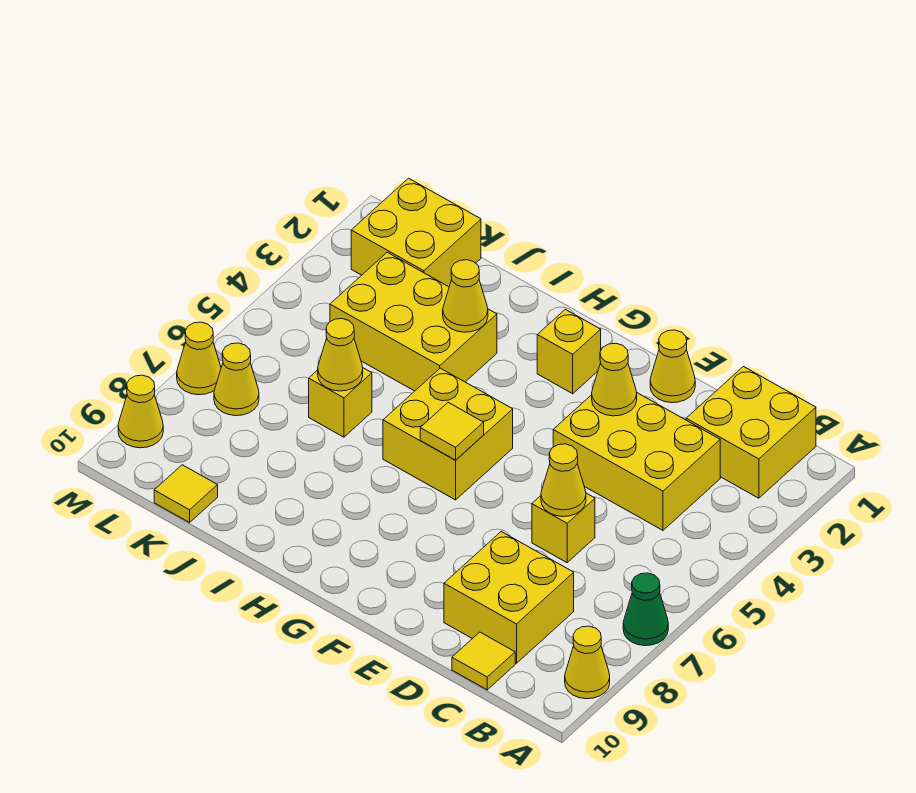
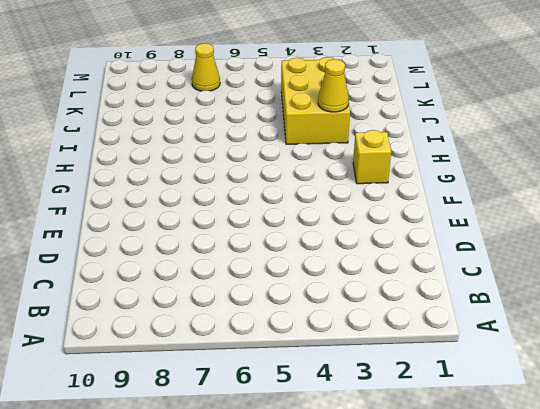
none -> green 1x1 cone [623,573,668,646]
none -> yellow 1x1 cone [565,626,610,699]
none -> yellow 2x2 brick [686,367,816,498]

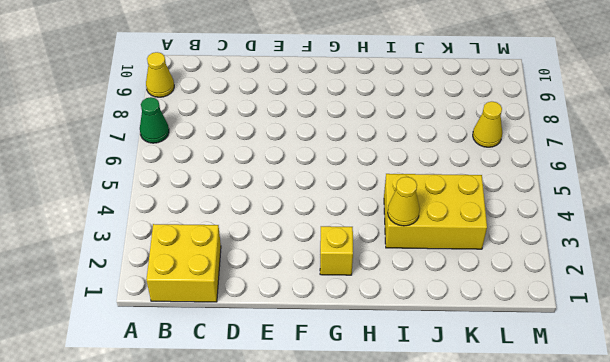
none -> yellow 2x3 brick [553,393,720,530]
none -> yellow 2x2 brick [444,532,574,663]
none -> yellow 1x1 tile [452,632,515,690]

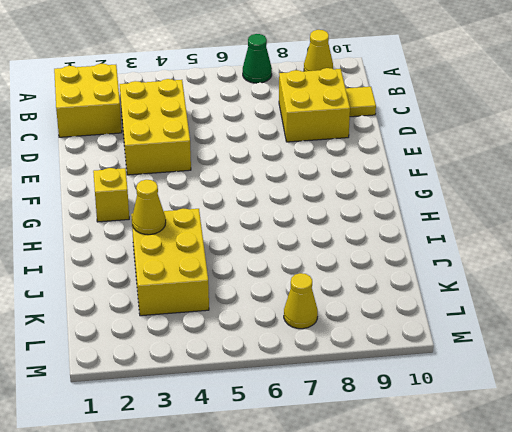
none -> yellow 1x1 brick [532,493,595,562]
none -> yellow 1x1 cone [650,330,695,403]
none -> yellow 2x2 brick [383,368,513,500]

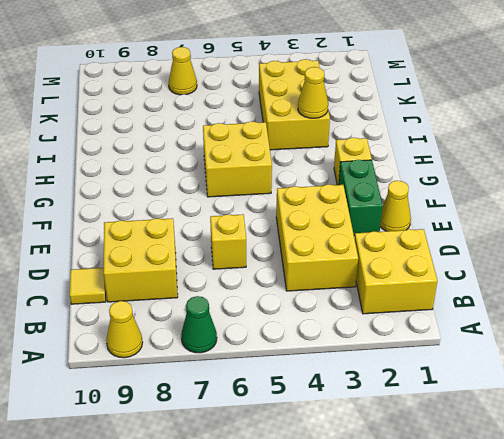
green 1x2 brick [339,160,383,236] -> none
none -> yellow 1x1 brick [309,368,372,437]
none -> yellow 2x2 brick [351,178,481,287]
none -> yellow 1x1 tile [154,465,218,522]

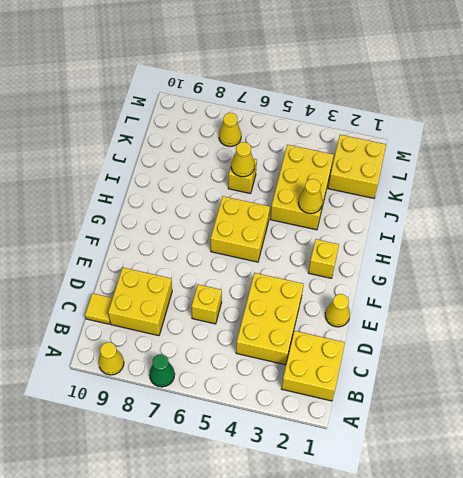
none -> yellow 1x1 tile [154,465,218,522]
none -> yellow 1x1 cone [177,322,221,395]
none -> yellow 1x1 cone [118,375,163,448]

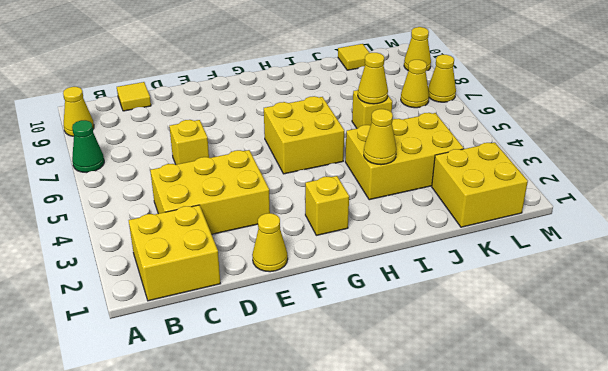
none -> yellow 2x2 brick [444,532,574,663]
none -> yellow 1x1 cone [541,444,586,517]
none -> yellow 1x1 cone [592,343,637,416]

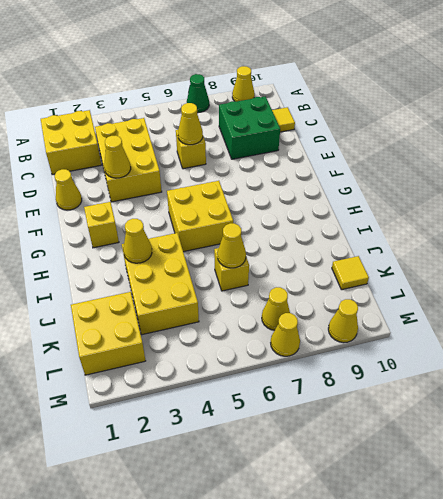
green 2x2 brick [219,96,280,159] -> yellow 2x2 brick [444,532,574,663]
none -> yellow 1x1 tile [420,403,484,460]

